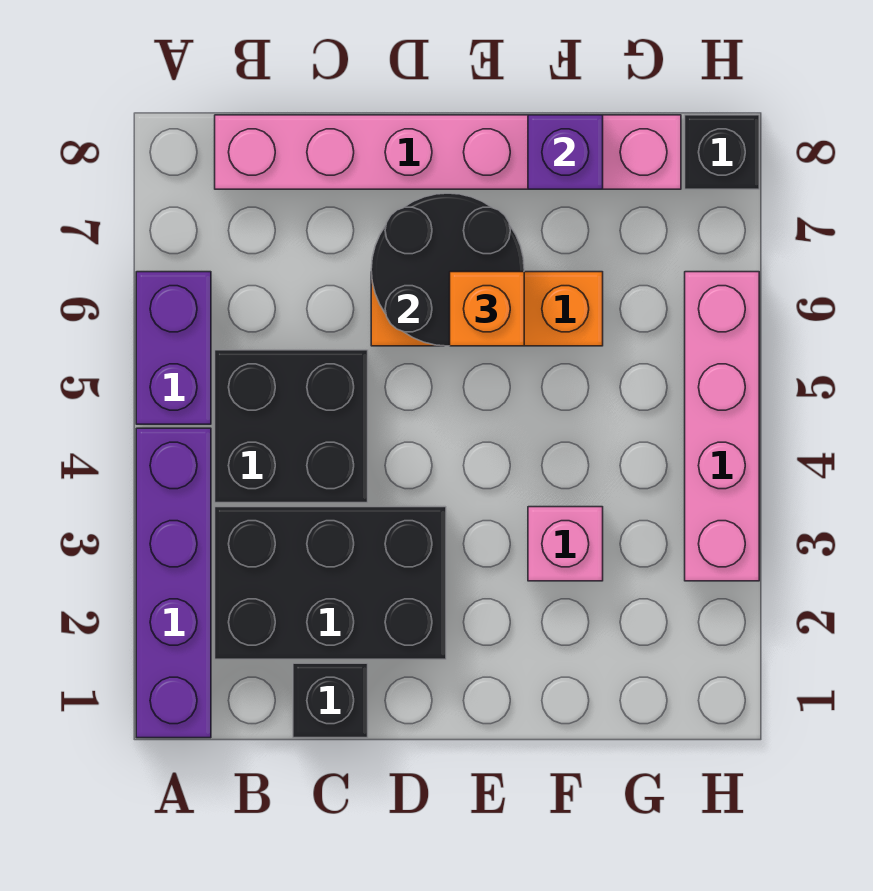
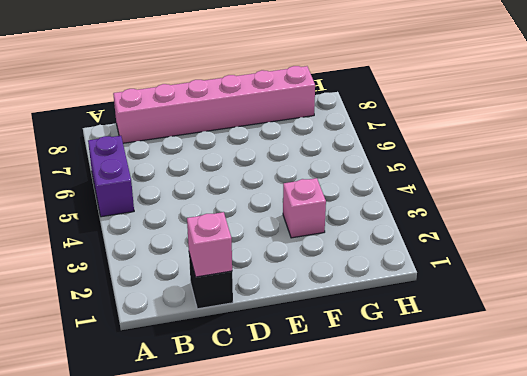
pink 1x1 brick [187,212,232,277] -> none
none -> purple 1x4 brick [136,428,211,738]
none -> black 2x3 brick [215,507,446,659]
none -> black 2x2 brick [215,350,368,503]

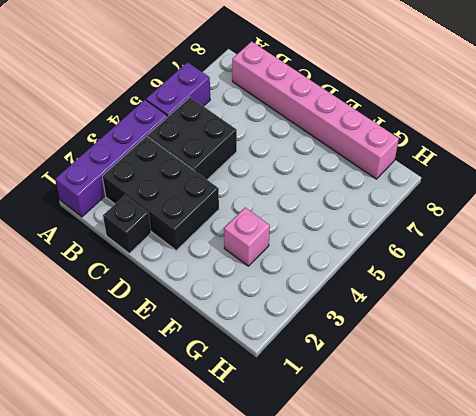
none -> orange 1x3 brick [371,272,603,346]
none -> pink 1x4 brick [685,272,759,581]
none -> black 1x1 brick [685,115,759,189]

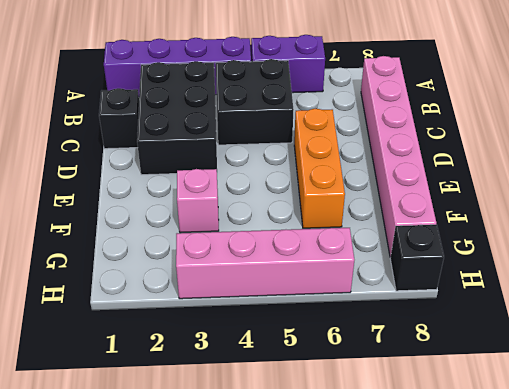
none -> black 2x2 round brick [371,193,524,346]
none -> purple 1x1 brick [528,115,603,189]
none -> orange 1x1 brick [450,272,524,346]

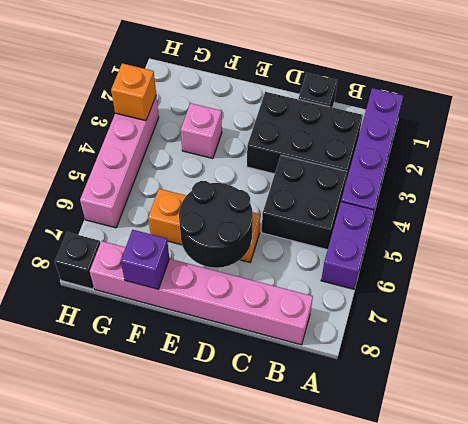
orange 1x1 brick [111,63,156,121] -> orange 1x1 brick moved to [450,272,524,346]

